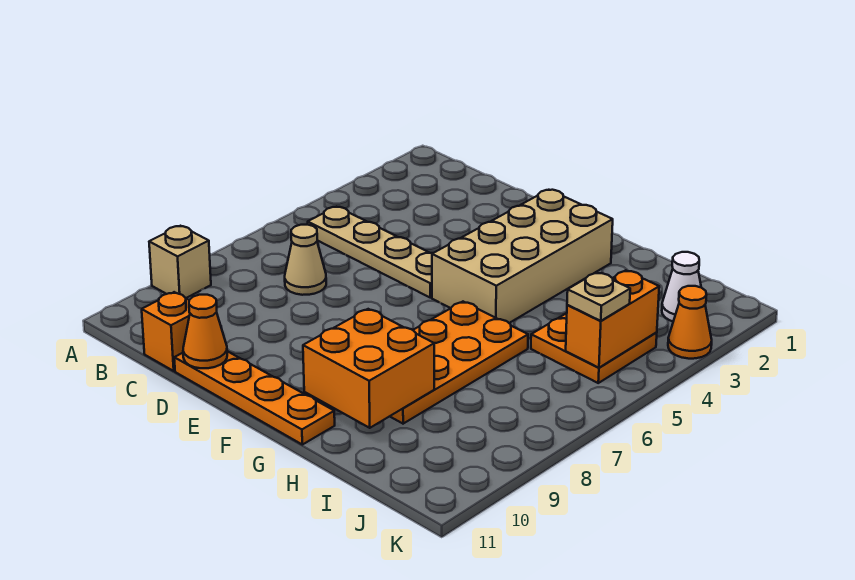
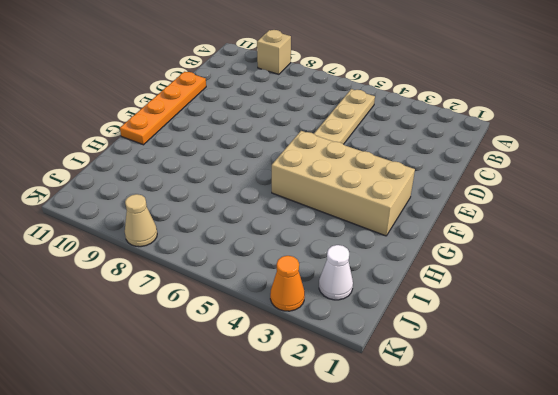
tan 1x1 cone [125,194,157,247] -> tan 1x1 cone moved to [285,225,326,295]
none -> orange 1x1 brick [142,292,190,371]
none -> orange 2x4 plate [390,302,528,424]
none -> orange 2x2 plate [531,313,657,383]

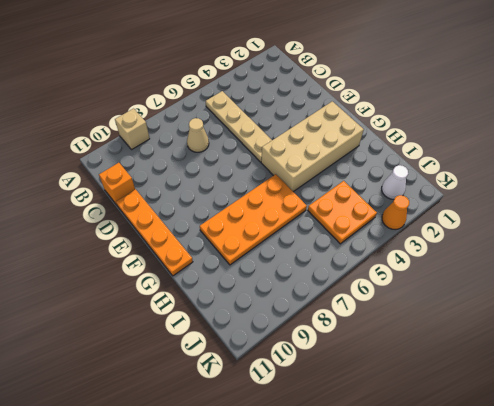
none -> orange 1x1 cone [183,295,227,368]
none -> orange 2x2 brick [303,309,434,428]
none -> orange 1x2 brick [566,270,659,368]

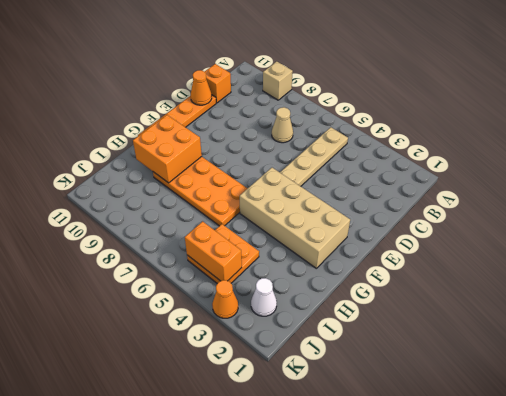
none -> tan 1x1 plate [567,272,630,321]

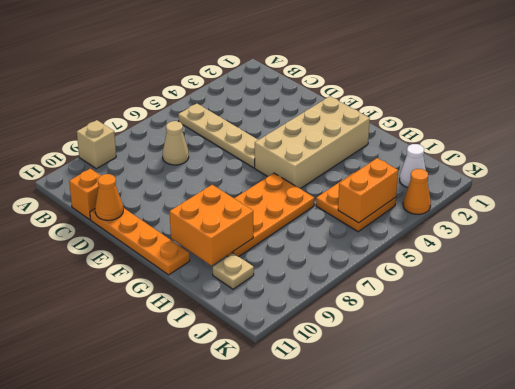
tan 1x1 plate [213,253,254,289] -> tan 1x1 plate moved to [567,272,630,321]

